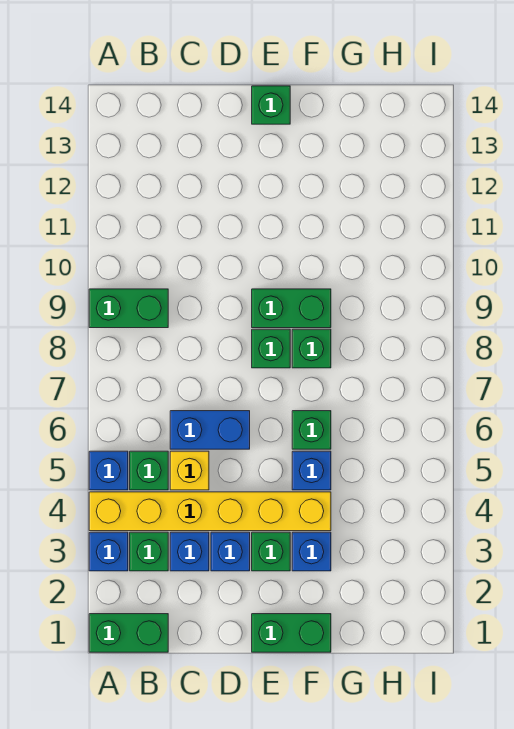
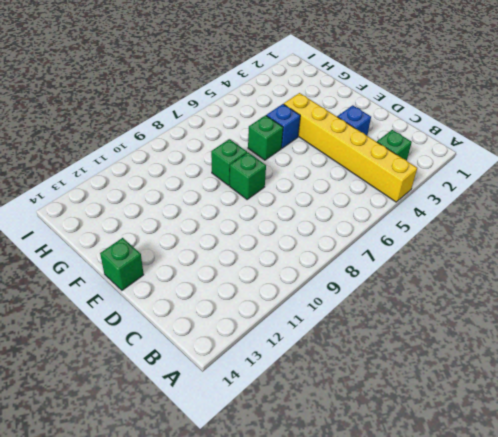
none -> green 1x2 brick [89,614,168,652]
none -> blue 1x1 brick [89,532,128,571]
none -> blue 1x1 brick [89,451,128,490]

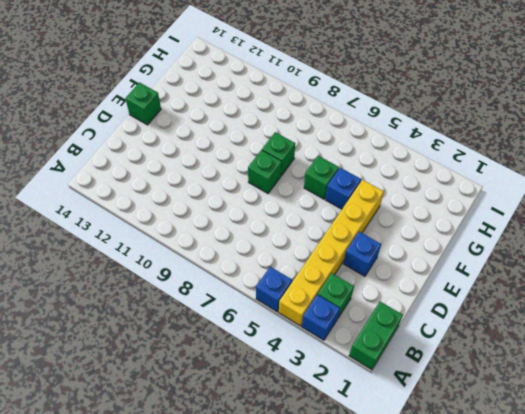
none -> green 1x2 brick [89,289,168,328]
none -> green 1x1 brick [130,451,168,490]
none -> blue 1x1 brick [170,532,209,571]

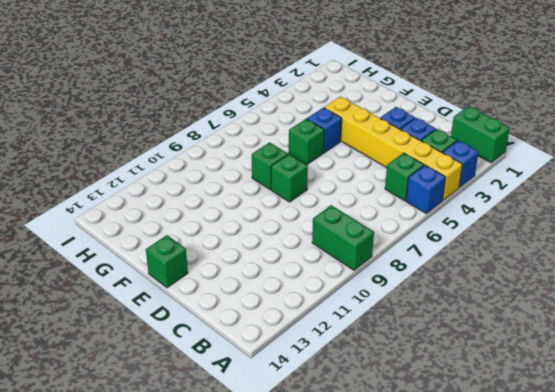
none -> yellow 1x1 brick [170,451,209,490]
none -> blue 1x2 brick [170,411,250,449]
none -> green 1x2 brick [252,614,331,652]

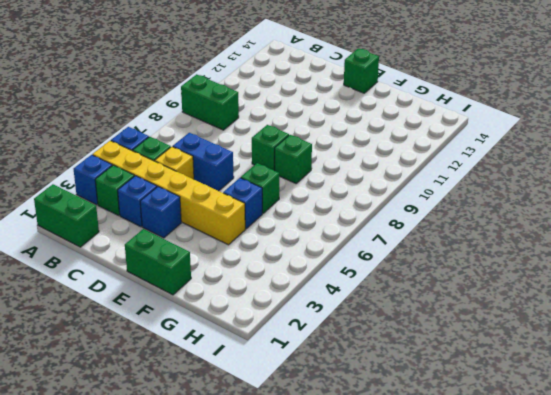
none -> green 1x1 brick [252,532,290,571]
none -> green 1x2 brick [252,289,331,328]
none -> blue 1x1 brick [292,532,331,571]

